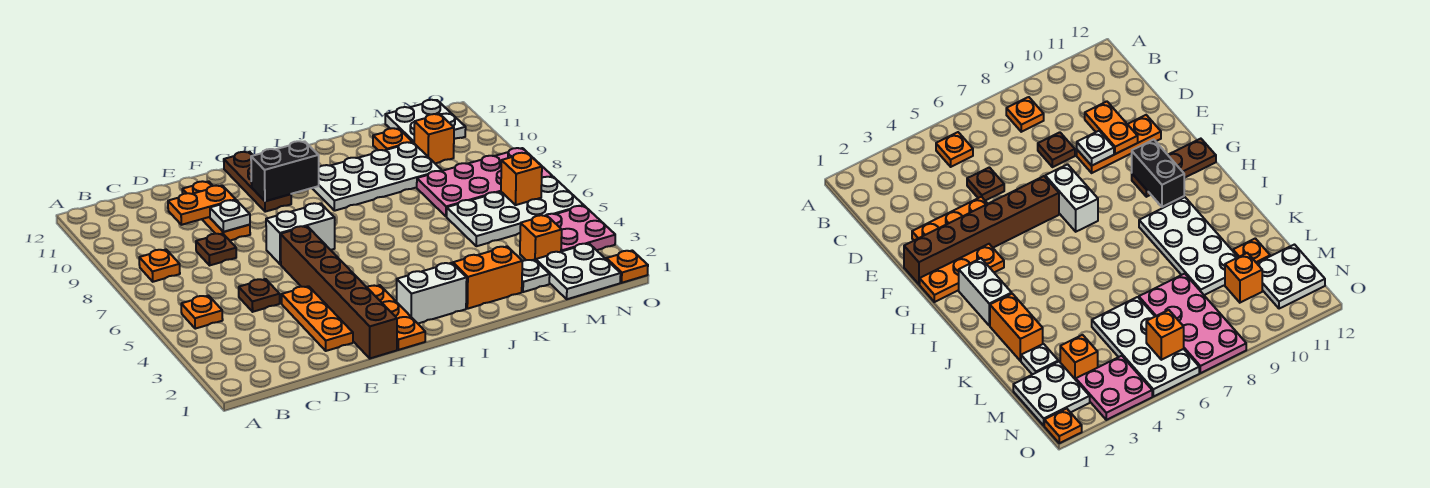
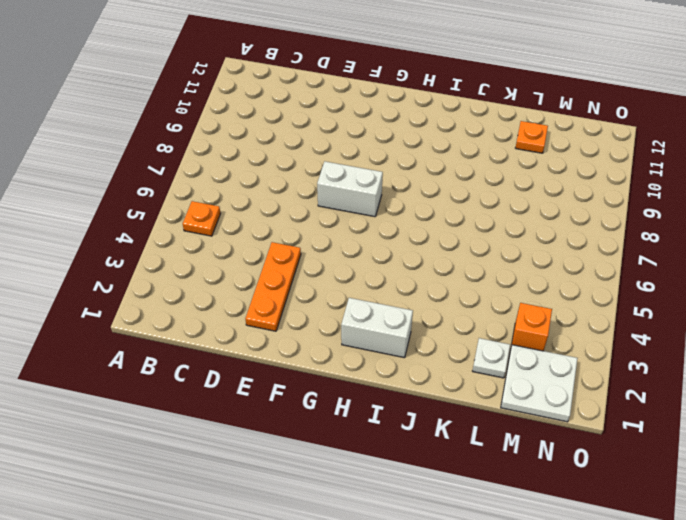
none -> orange 1x1 plate [139,250,180,282]
none -> brown 1x1 plate [239,279,280,312]
none -> brown 1x1 plate [196,233,236,265]

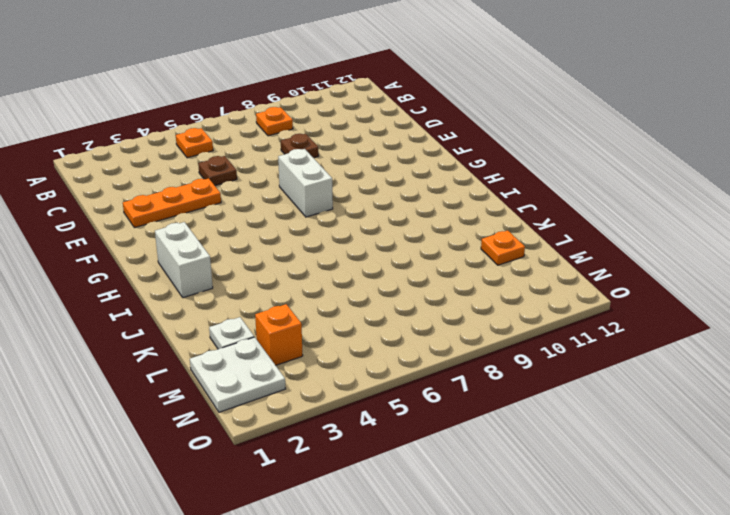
none -> orange 1x3 plate [182,181,250,240]
none -> brown 1x6 brick [281,226,397,358]
none -> orange 1x3 plate [367,285,425,350]

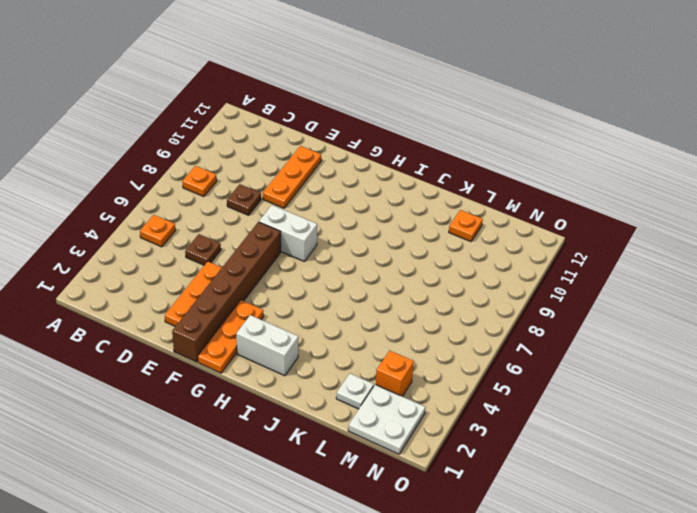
none -> brown 1x3 plate [224,152,291,212]
none -> white 2x4 plate [312,142,442,211]
none -> orange 1x2 brick [453,246,522,309]

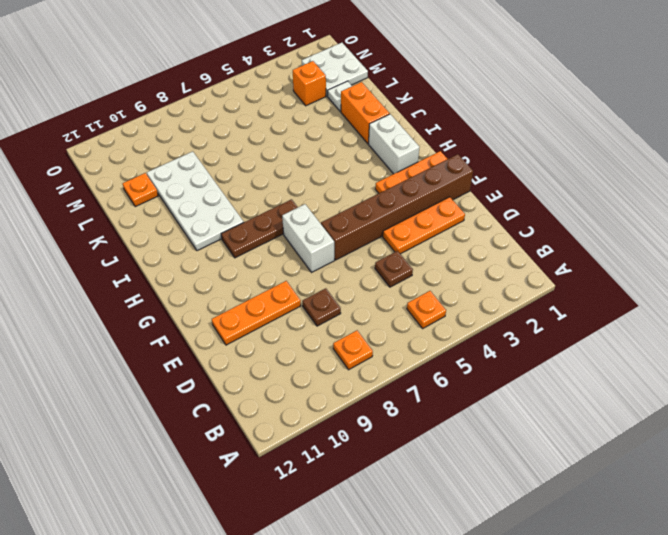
brown 1x3 plate [221,199,298,258] -> brown 1x3 plate moved to [224,152,291,212]
none -> white 2x4 plate [447,177,584,246]
none -> pink 2x4 plate [417,148,552,217]
none -> orange 1x1 brick [414,114,454,163]

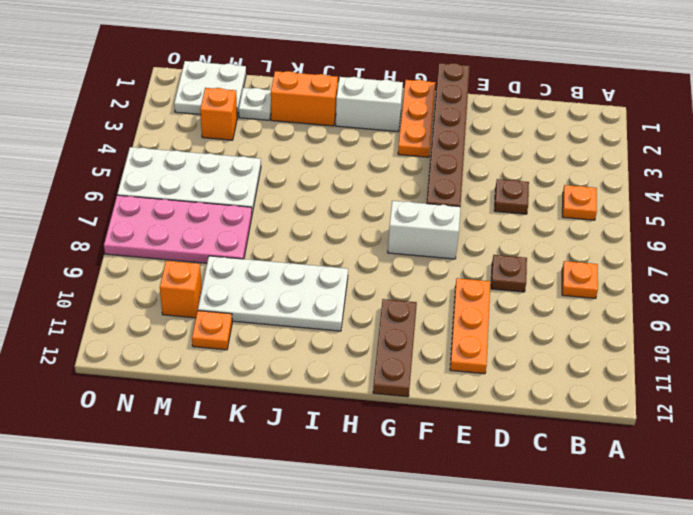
none -> orange 1x3 plate [282,286,353,351]
none -> white 2x2 plate [385,100,466,143]
none -> pink 2x2 plate [547,206,615,252]

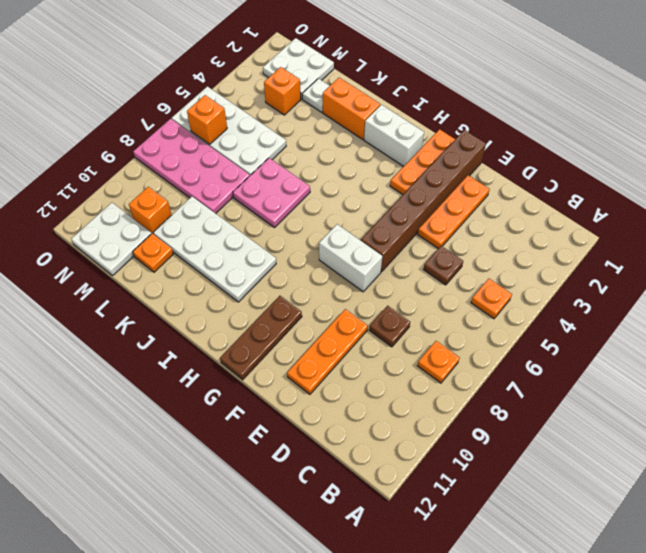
pink 2x2 plate [233,158,310,228] -> pink 2x2 plate moved to [547,206,615,252]
none -> orange 1x1 plate [606,251,648,283]
none -> orange 1x2 plate [168,185,236,225]
none -> white 1x1 plate [210,200,250,232]

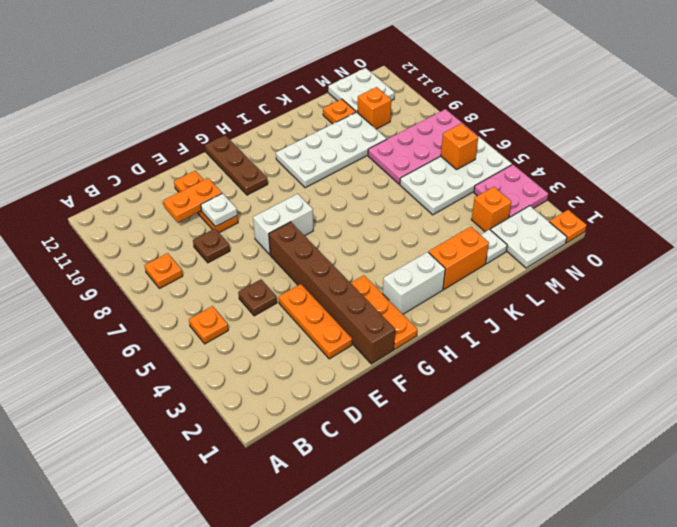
none -> black 1x2 brick [251,141,319,201]

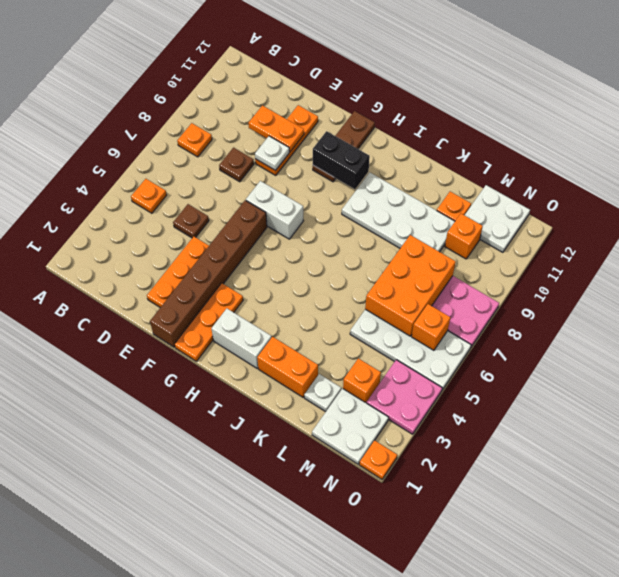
orange 2x3 brick [365,235,456,336] -> none

